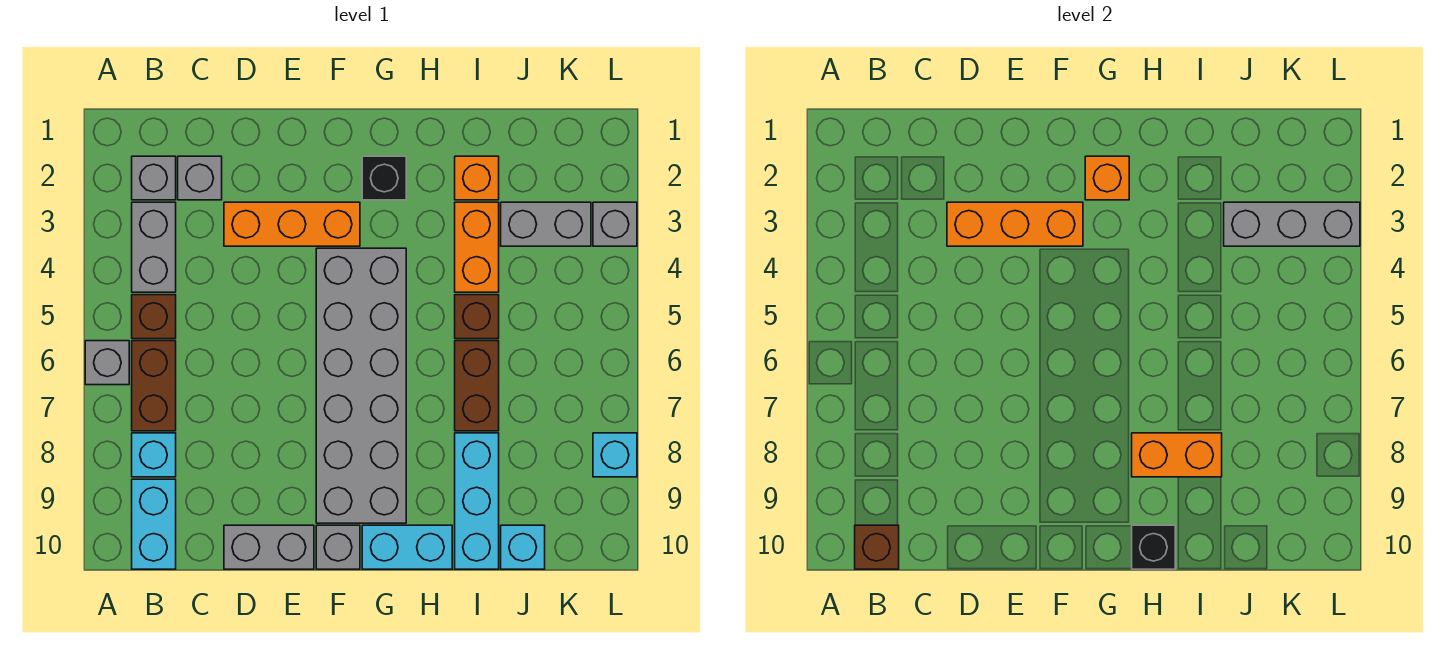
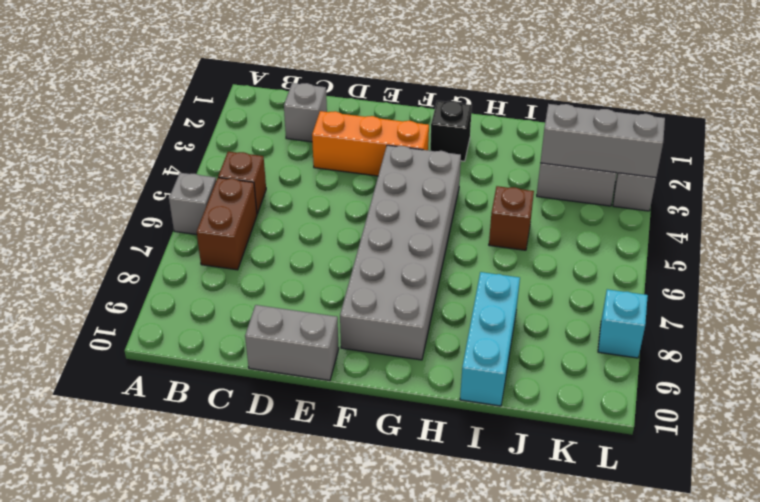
none -> grey 1x1 brick [132,156,176,200]
none -> grey 1x2 brick [132,202,176,292]
none -> cyan 1x1 brick [132,433,176,477]

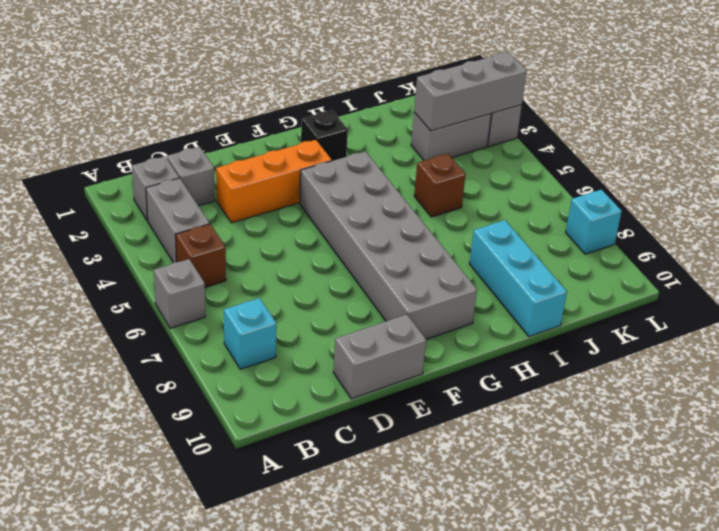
none -> brown 1x2 brick [132,341,176,431]
none -> cyan 1x2 brick [132,479,176,569]
none -> grey 1x1 brick [316,525,360,569]

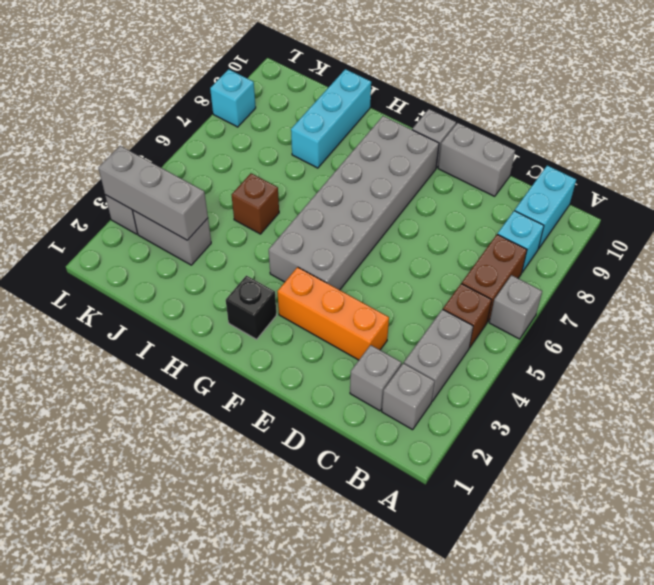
none -> cyan 1x2 brick [362,525,452,569]
none -> orange 1x1 brick [455,156,499,200]
none -> orange 1x2 brick [455,202,499,292]

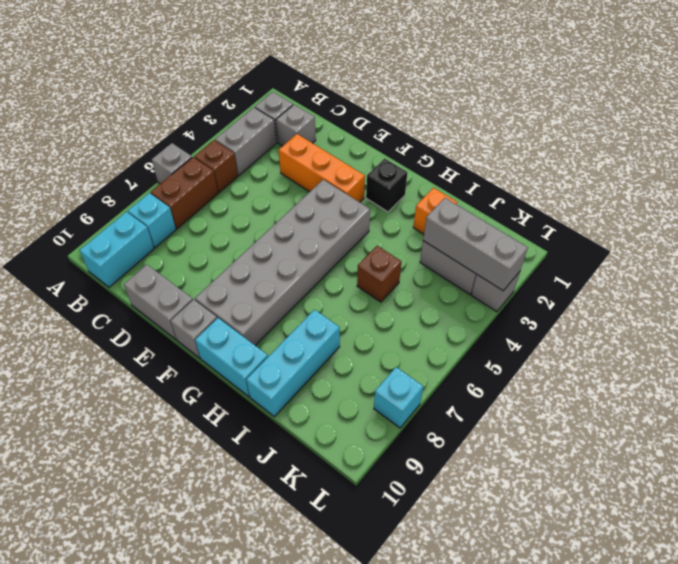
none -> orange 1x2 brick [455,202,499,292]
none -> brown 1x2 brick [455,341,499,431]
none -> cyan 1x1 brick [501,525,545,569]

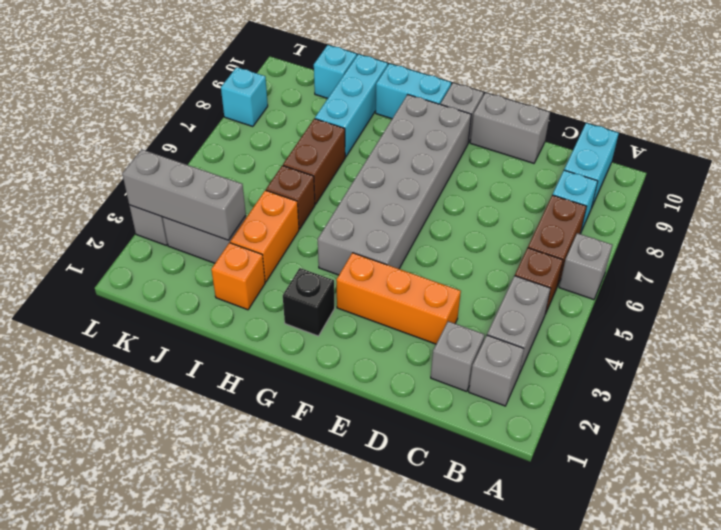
none -> brown 1x1 brick [855,525,899,569]
none -> orange 1x3 brick [947,202,1083,246]
none -> orange 1x1 brick [1085,156,1129,200]

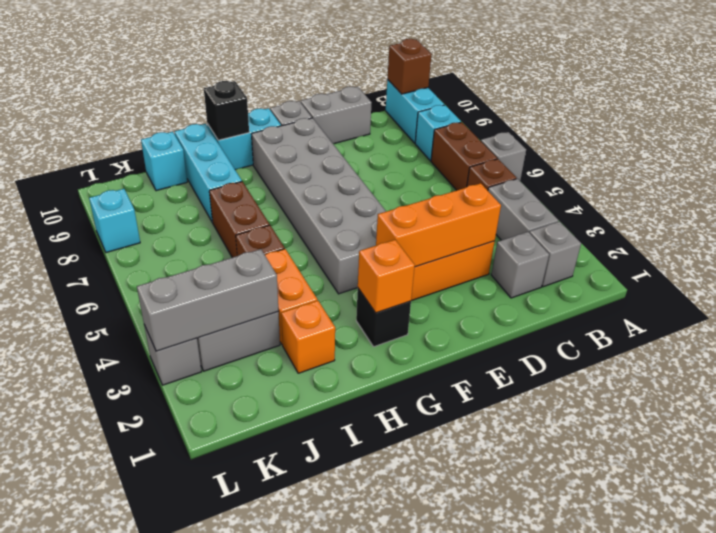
none -> orange 1x2 brick [1132,433,1222,477]

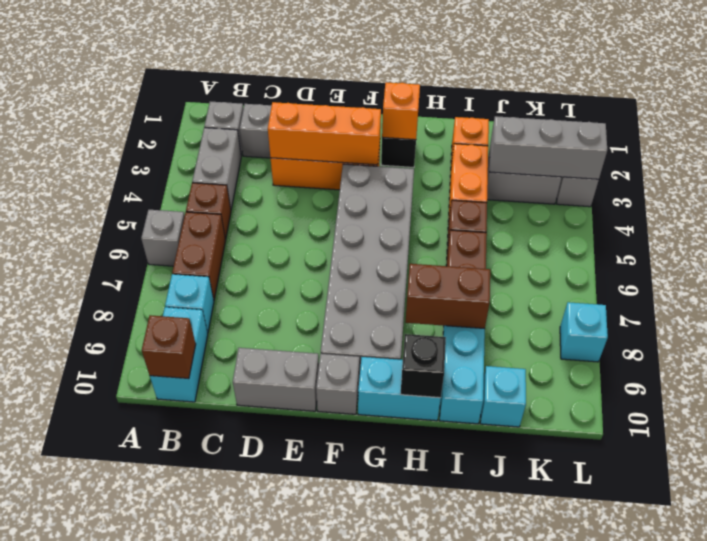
brown 1x2 brick [405,264,490,329] -> orange 1x2 brick [1132,433,1222,477]

